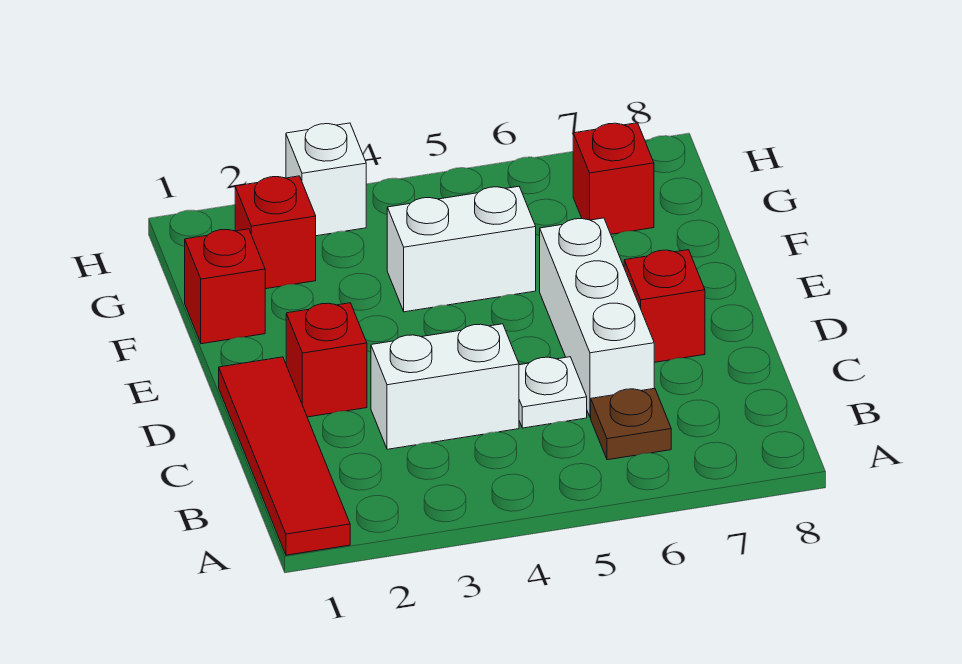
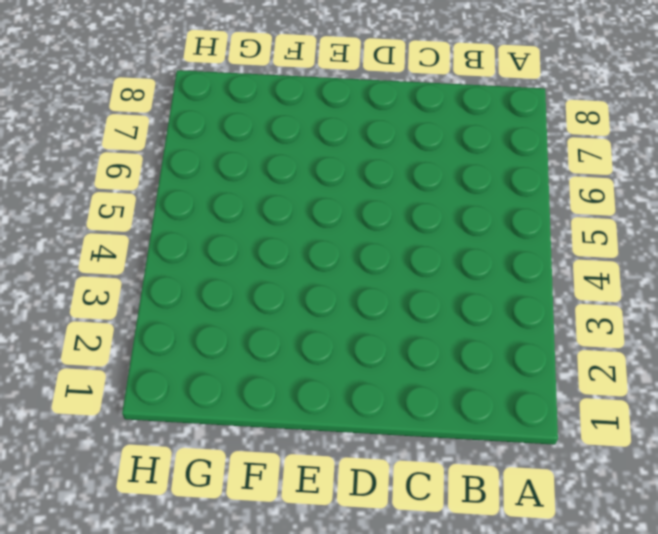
none -> red 1x4 tile [219,357,350,555]
none -> brown 1x1 plate [591,388,671,460]
none -> white 1x2 brick [371,324,519,449]

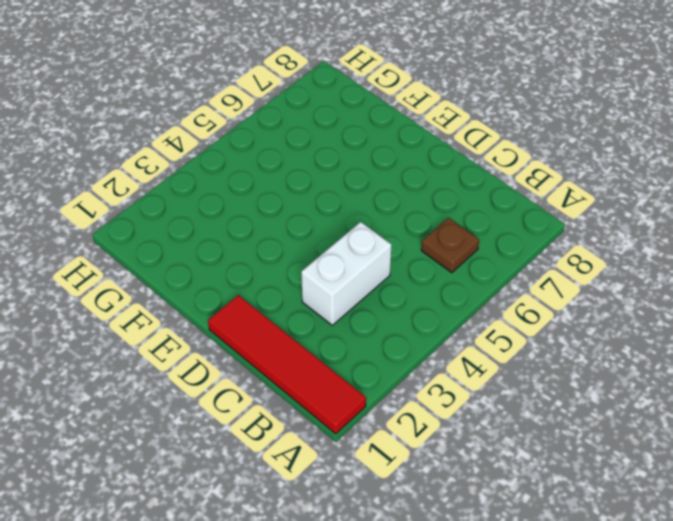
none -> white 1x1 plate [519,357,587,428]
none -> white 1x3 brick [540,218,654,417]
none -> red 1x1 brick [286,303,367,417]

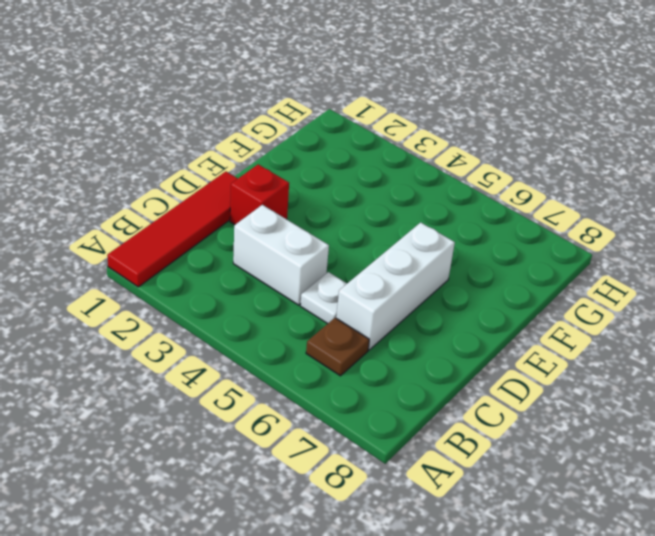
none -> red 1x1 brick [624,250,705,362]
none -> red 1x1 brick [185,229,265,344]
none -> white 1x2 brick [387,186,536,312]

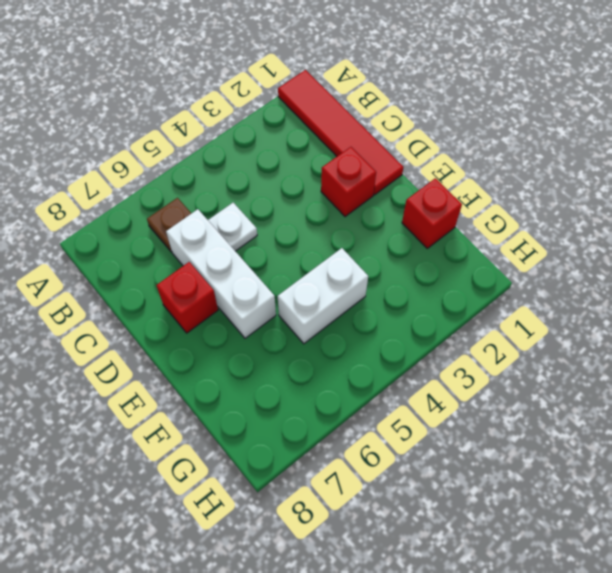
none -> white 1x2 brick [371,324,519,449]
none -> red 1x1 brick [235,176,316,289]
none -> red 1x1 brick [573,123,654,234]

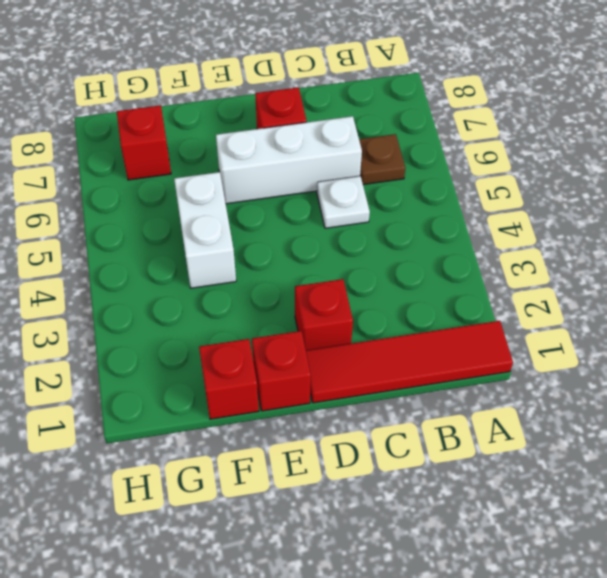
red 1x1 brick [252,331,311,411] -> red 1x1 brick moved to [235,176,316,289]
none -> white 1x2 brick [371,324,519,449]
none -> white 1x1 brick [286,123,366,236]

